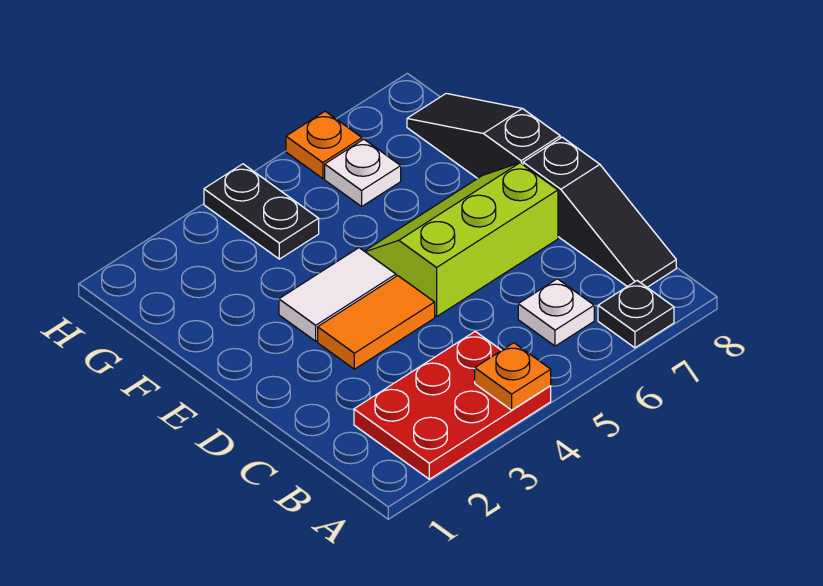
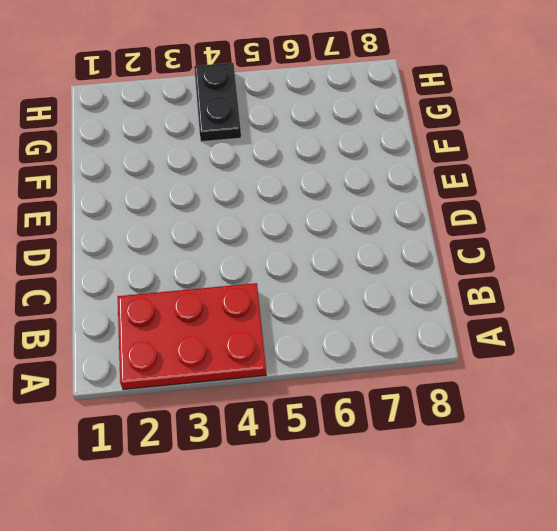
none -> black 1x1 plate [598,281,674,348]
none -> white 1x1 plate [518,279,594,346]
none -> black 1x3 slope [523,137,676,287]

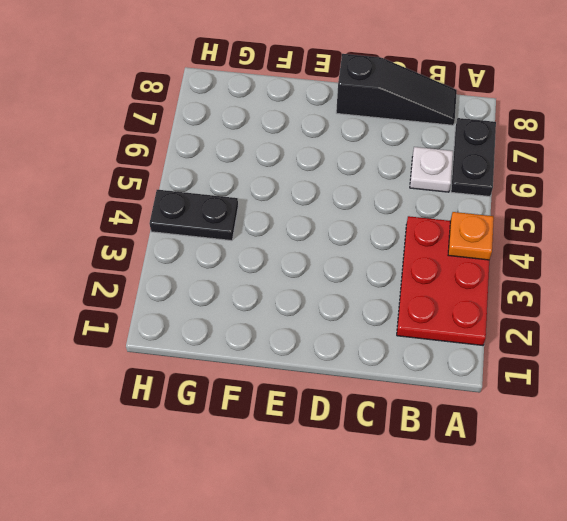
black 1x2 plate [451,118,496,197] -> black 1x1 plate [598,281,674,348]
none -> orange 1x2 tile [318,276,435,369]
none -> lime 2x3 slope [365,163,558,317]
none -> white 1x2 tile [279,248,396,341]

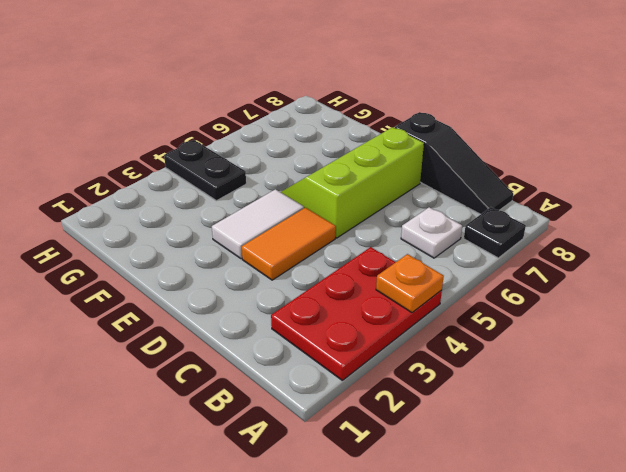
none -> black 1x3 slope [407,93,560,178]
none -> white 1x1 plate [325,139,401,206]
none -> orange 1x1 plate [286,111,362,179]

